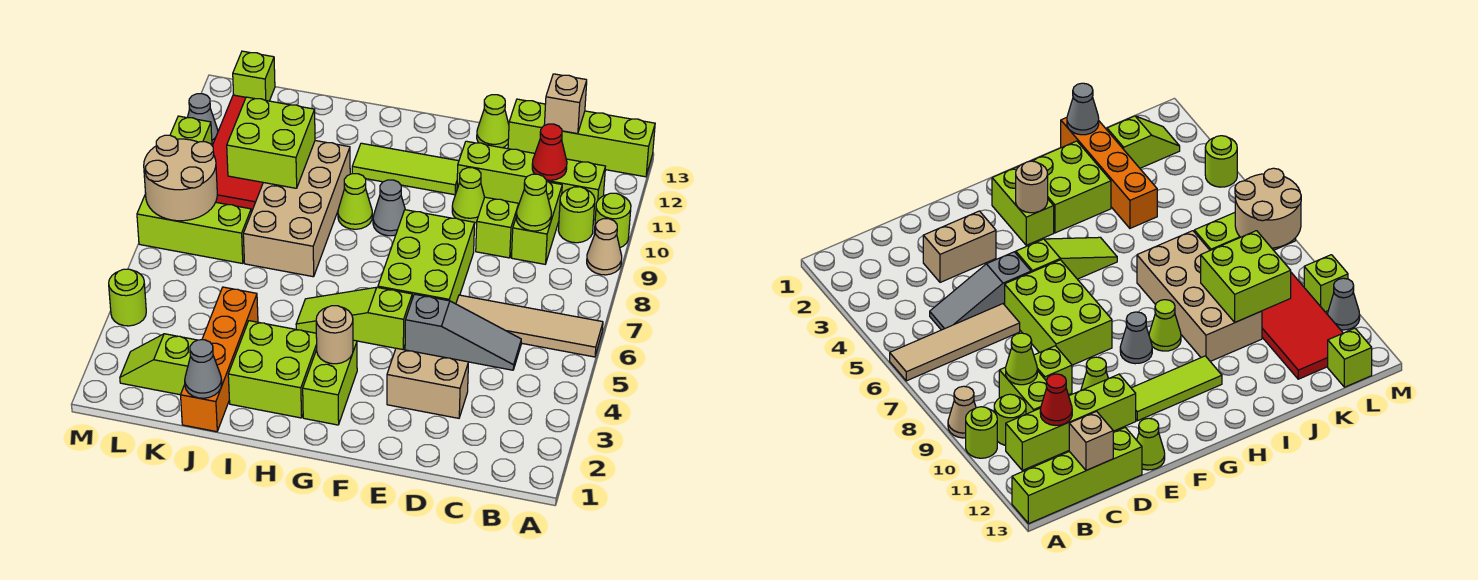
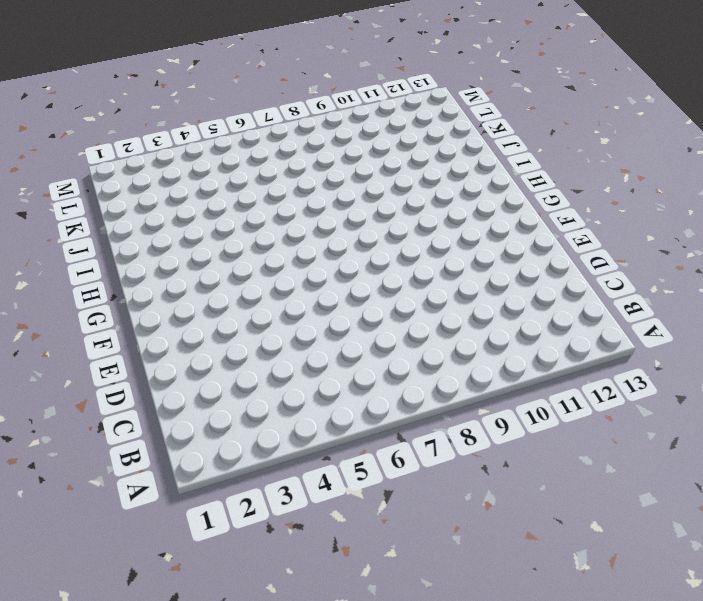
none -> tan 1x4 tile [456,295,603,357]
none -> tan 1x1 cone [587,219,622,275]
none -> lime 1x1 round brick [594,193,631,247]
none -> lime 1x4 brick [508,99,655,177]

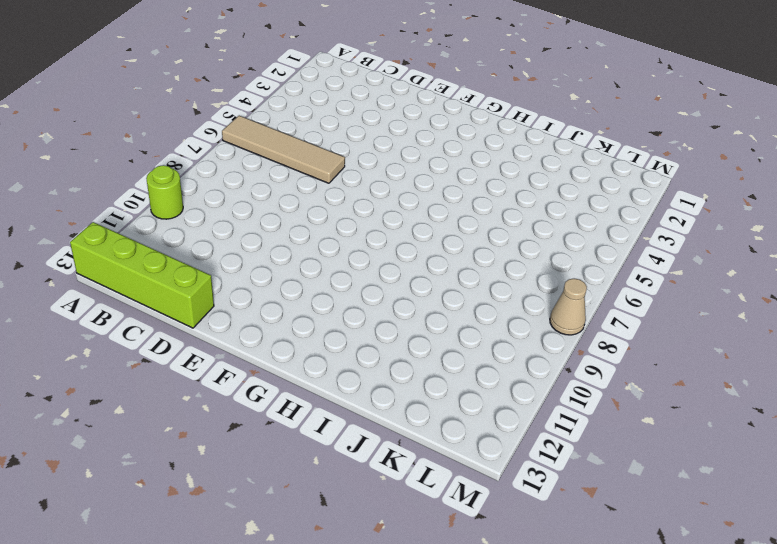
tan 1x1 cone [550,278,587,335] -> tan 1x1 cone moved to [587,219,622,275]
none -> lime 1x1 round brick [558,187,595,243]
none -> lime 1x4 brick [457,141,605,220]
none -> grey 1x3 slope [405,294,521,370]
none -> lime 1x2 brick [511,181,562,264]

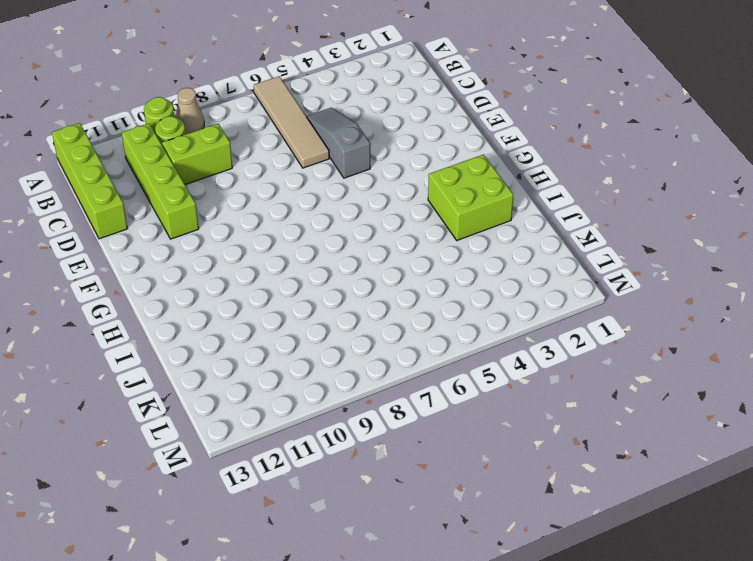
none -> tan 1x2 brick [387,348,468,418]
none -> lime 1x1 brick [476,197,519,258]
none -> lime 2x3 brick [378,210,475,304]
none -> lime 1x1 cone [452,168,485,223]

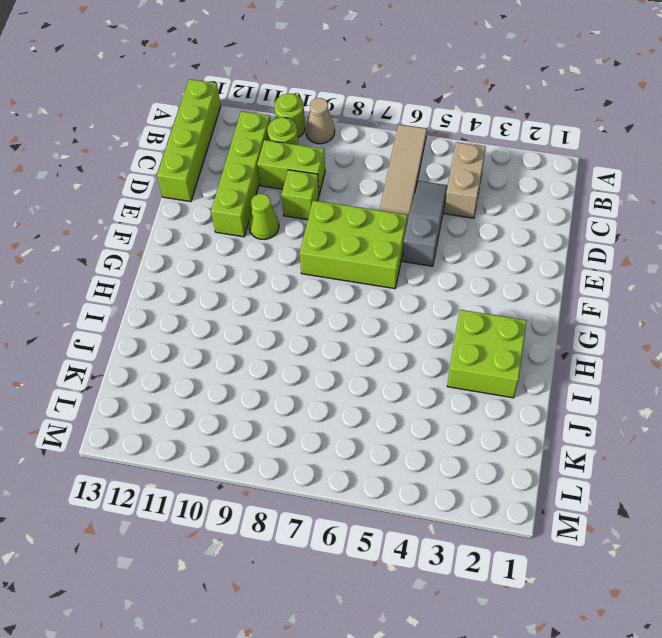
tan 1x2 brick [444,142,486,218] -> tan 1x2 brick moved to [387,348,468,418]
none -> lime 1x1 cone [477,95,509,148]
none -> lime 1x3 slope [296,287,412,349]
none -> lime 1x3 tile [352,143,459,195]
none -> lime 1x2 brick [303,340,357,425]

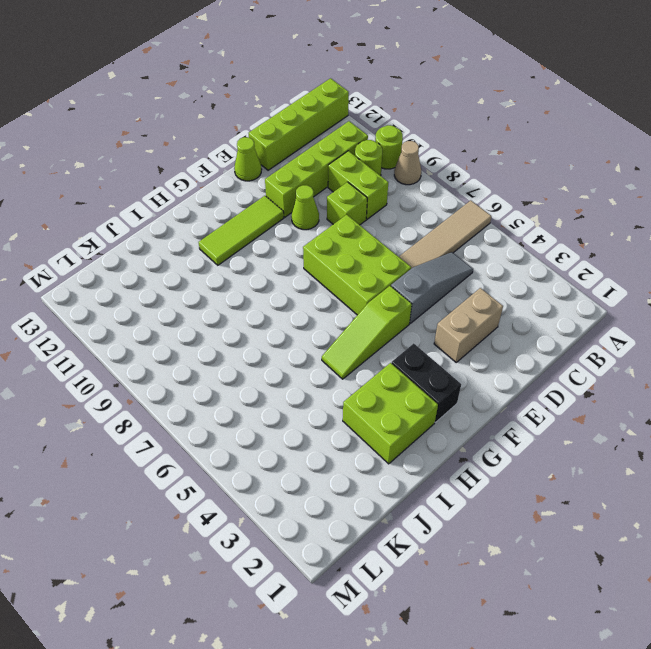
black 1x2 brick [391,344,461,422] -> lime 1x2 brick [303,340,357,425]
none -> grey 1x1 cone [373,180,405,236]
none -> lime 1x1 cone [338,174,372,229]
none -> tan 2x4 brick [243,141,350,277]
none -> orange 1x4 brick [181,287,258,432]

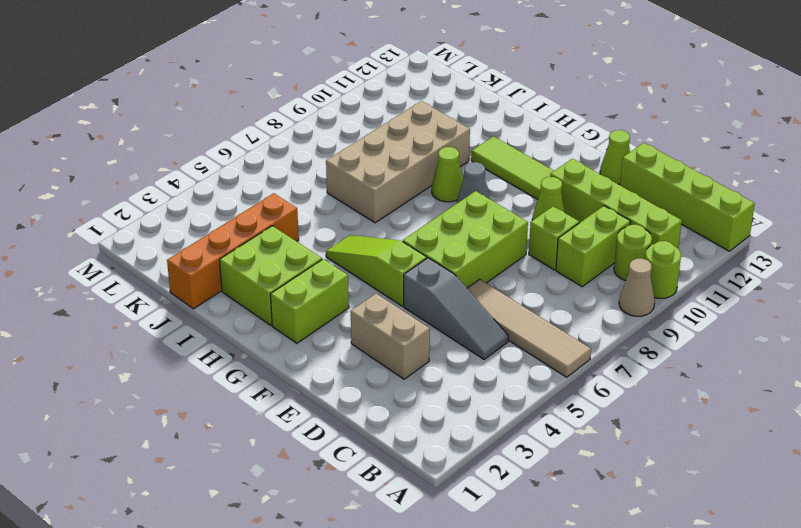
none -> lime 1x2 slope [120,334,197,395]
none -> lime 1x3 brick [137,194,251,263]
none -> red 2x4 tile [212,95,263,211]
none -> lime 1x1 brick [233,51,275,101]

